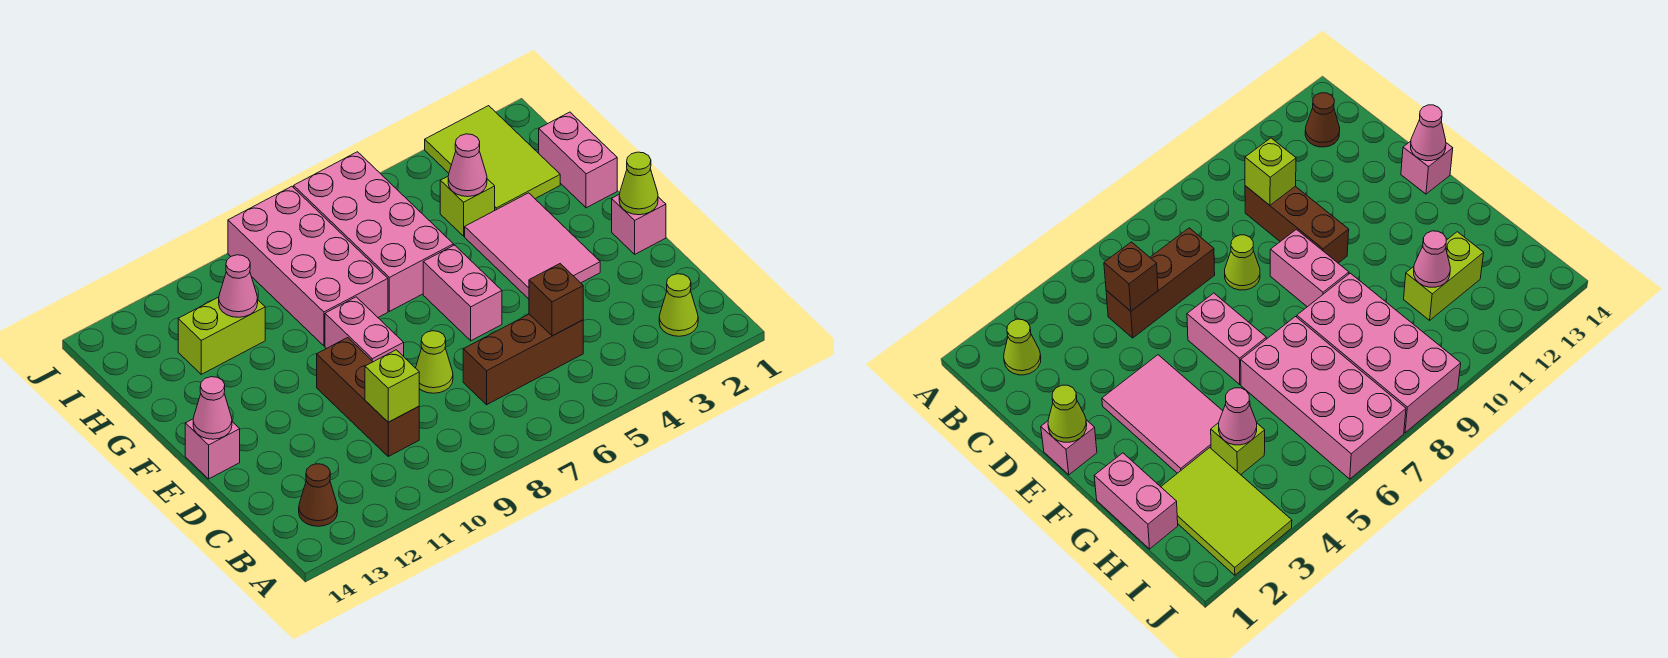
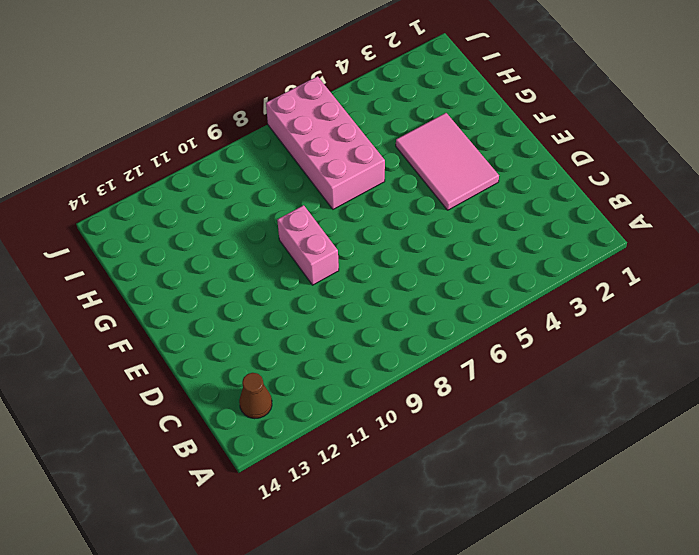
none -> lime 1x1 cone [659,274,698,336]
none -> brown 1x3 brick [463,314,583,405]
none -> brown 1x3 brick [317,338,419,456]

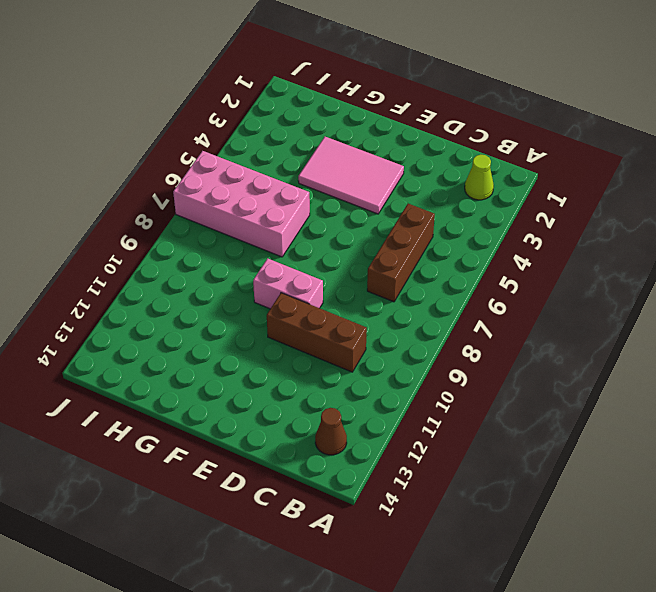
none -> lime 1x1 cone [416,331,453,393]
none -> pink 1x1 brick [612,195,666,254]
none -> pink 1x2 brick [423,245,502,341]

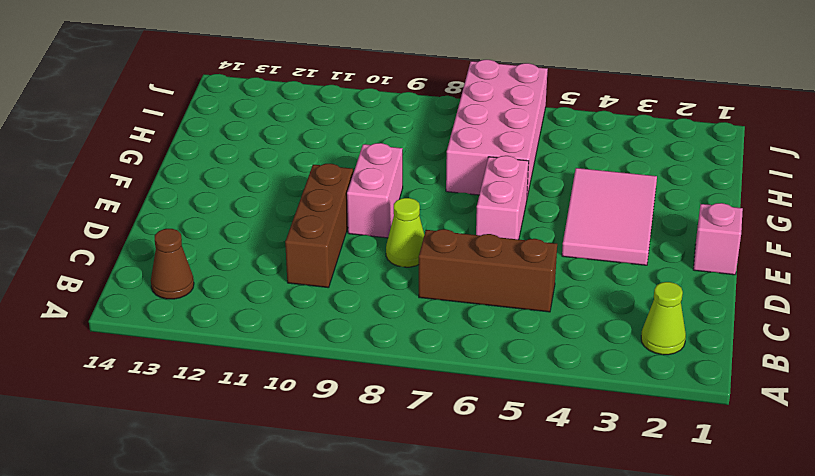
none -> pink 1x1 brick [185,419,240,479]
none -> pink 1x2 brick [539,112,617,208]
none -> pink 2x4 brick [228,186,388,346]

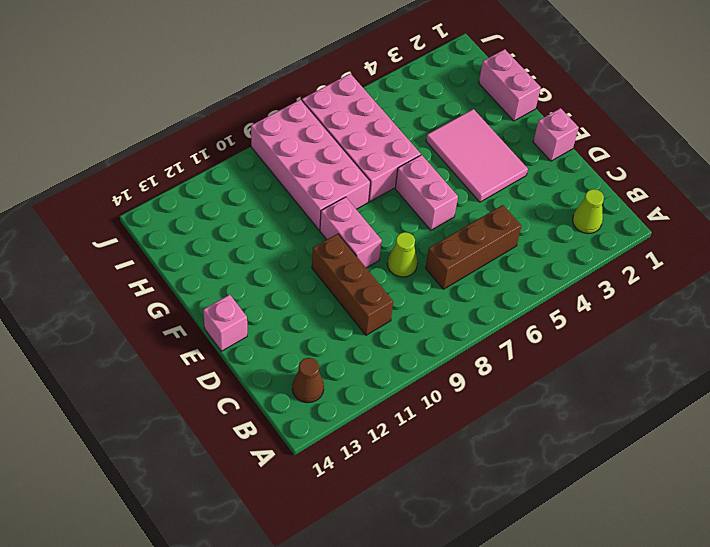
none -> lime 2x3 tile [425,106,560,210]
none -> lime 1x1 brick [440,176,495,236]
none -> lime 1x2 brick [178,297,265,374]

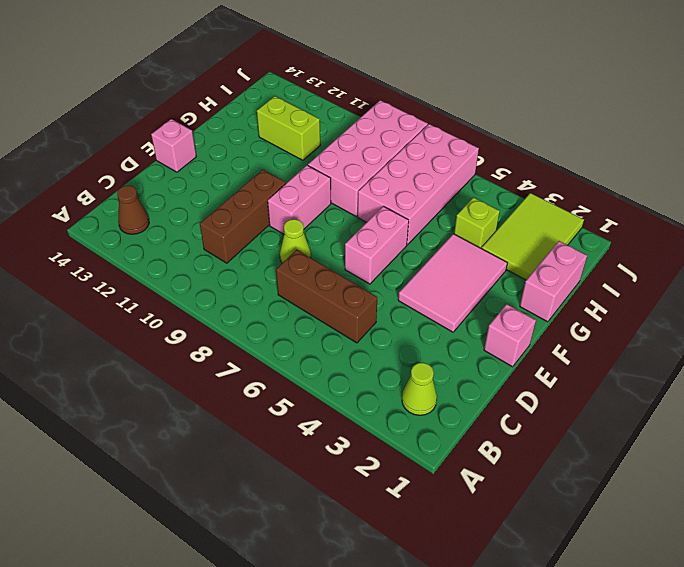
none -> brown 1x1 brick [529,264,583,336]
none -> lime 1x1 brick [365,350,419,422]
none -> lime 1x1 cone [619,152,658,215]

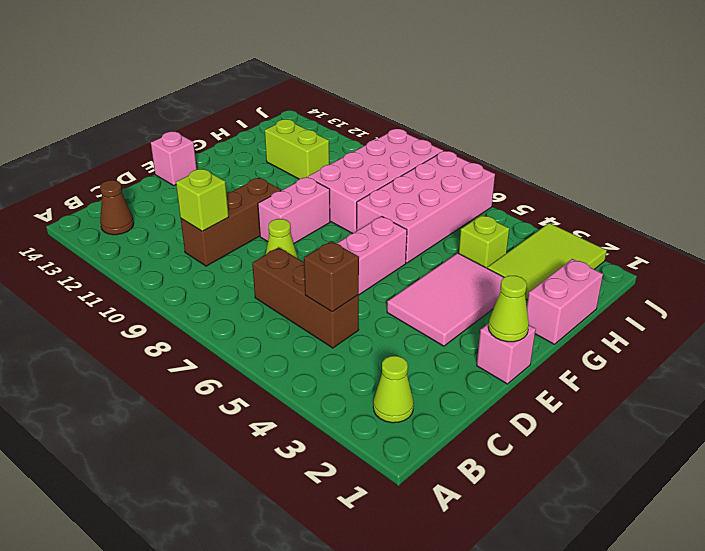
none -> pink 1x1 cone [193,377,232,439]
none -> pink 1x1 cone [448,134,487,197]
none -> pink 1x1 cone [219,255,258,317]

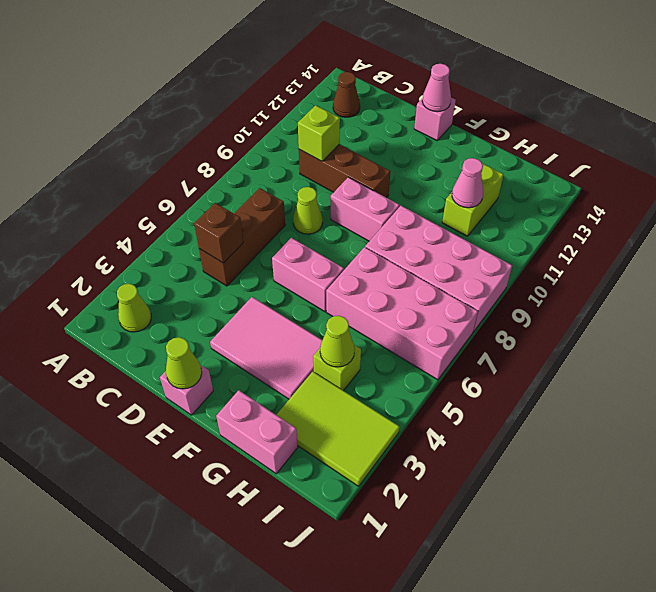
lime 1x1 cone [320,316,355,367] -> pink 1x1 cone [448,134,487,197]

